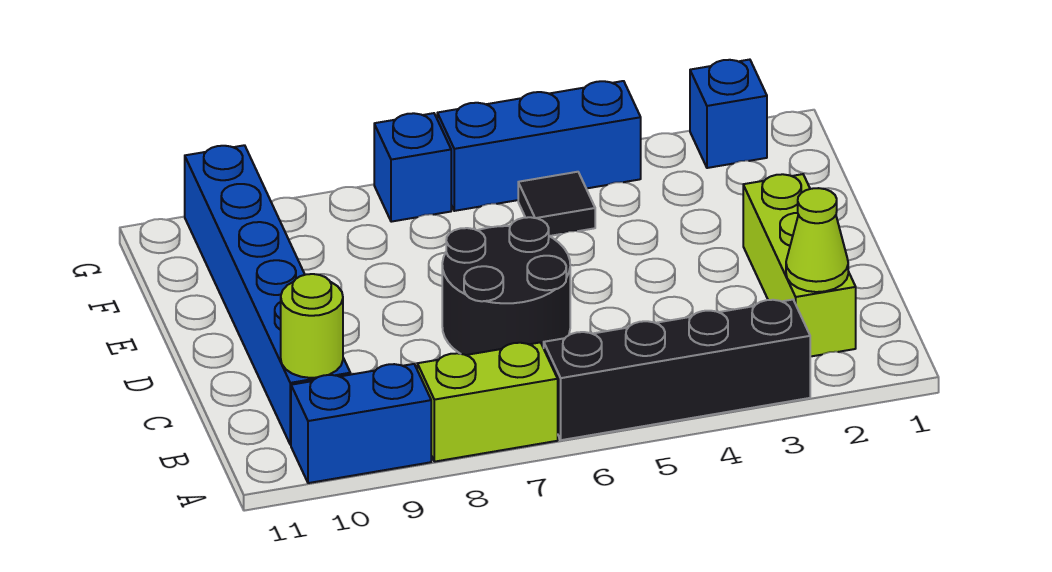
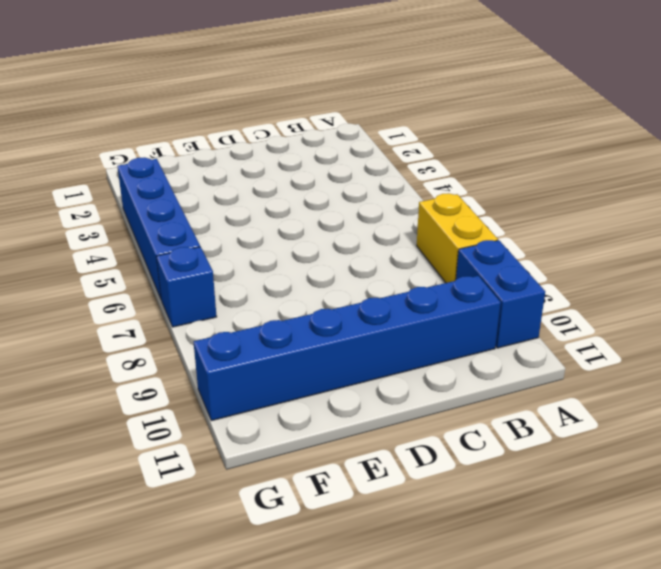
yellow 1x2 brick [417,193,498,283] -> lime 1x2 brick [417,342,558,462]
blue 1x4 brick [117,157,200,299] -> blue 1x3 brick [437,81,641,211]
none -> black 1x4 brick [544,300,810,440]
none -> lime 1x3 brick [743,174,856,357]
none -> black 2x2 round brick [442,217,570,355]

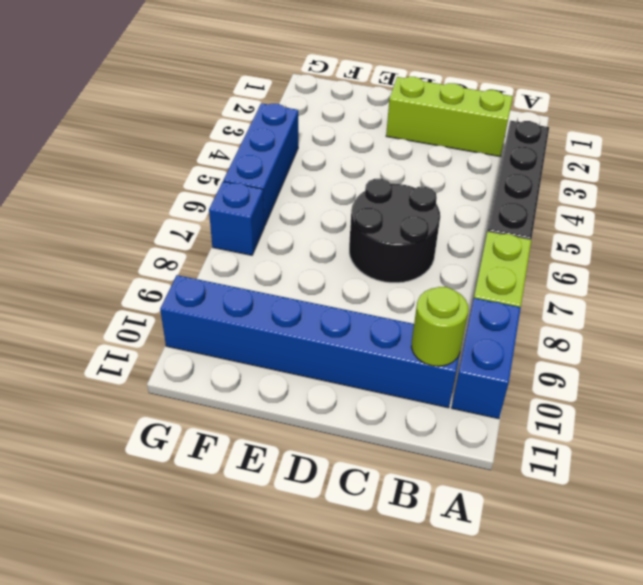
none -> black 1x1 tile [518,172,595,236]
none -> blue 1x1 brick [690,60,767,168]
none -> lime 1x1 cone [786,188,848,292]

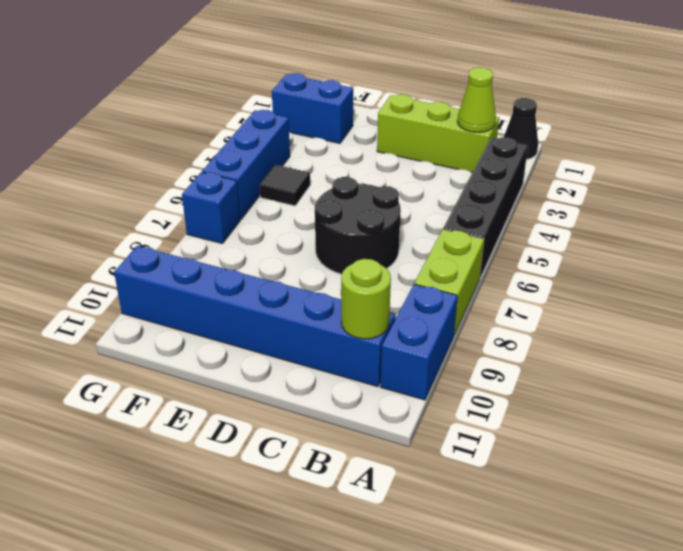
black 1x1 cone [504,98,538,159] -> none
blue 1x2 brick [272,73,353,144] -> blue 1x1 brick [690,60,767,168]

